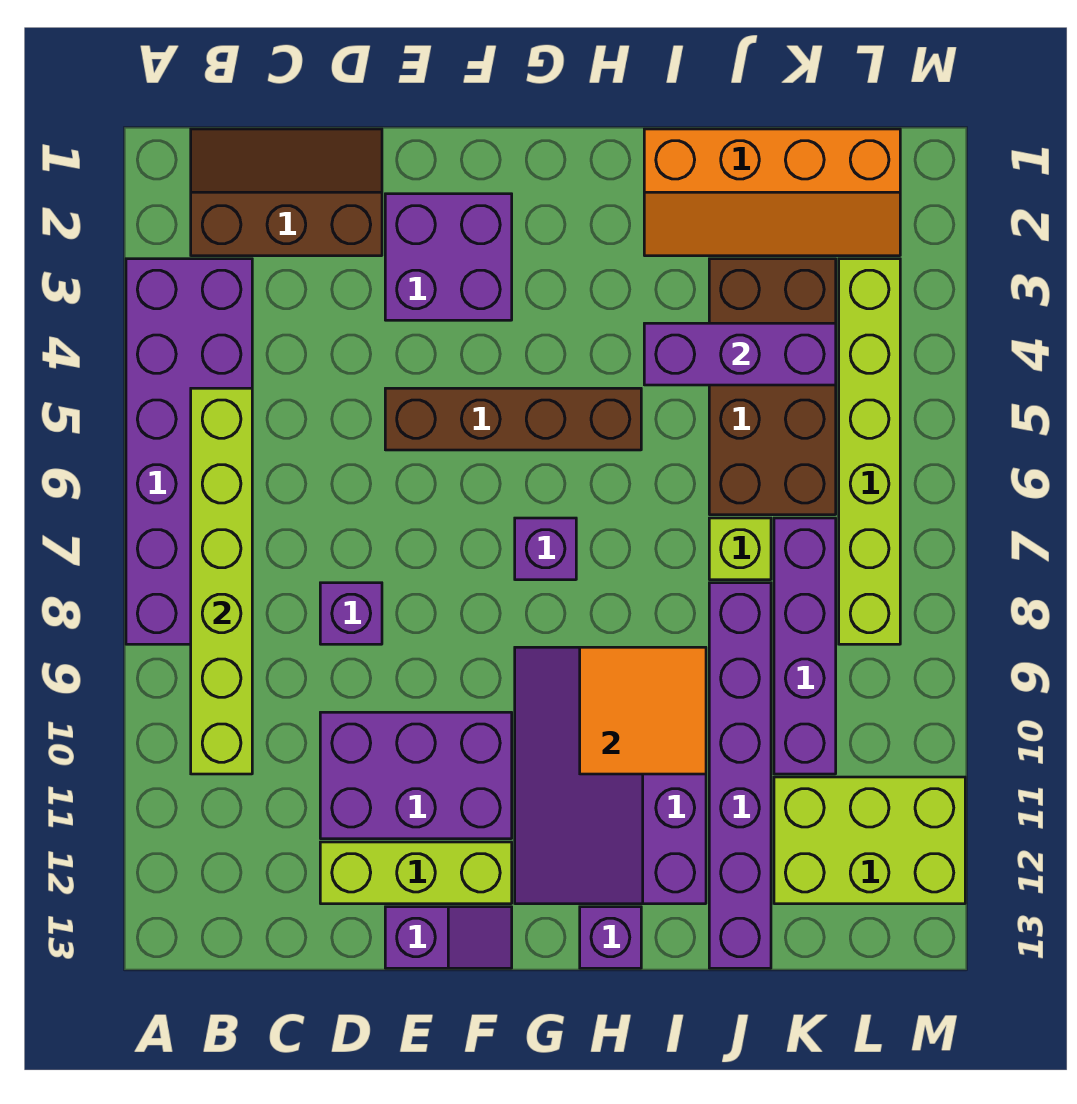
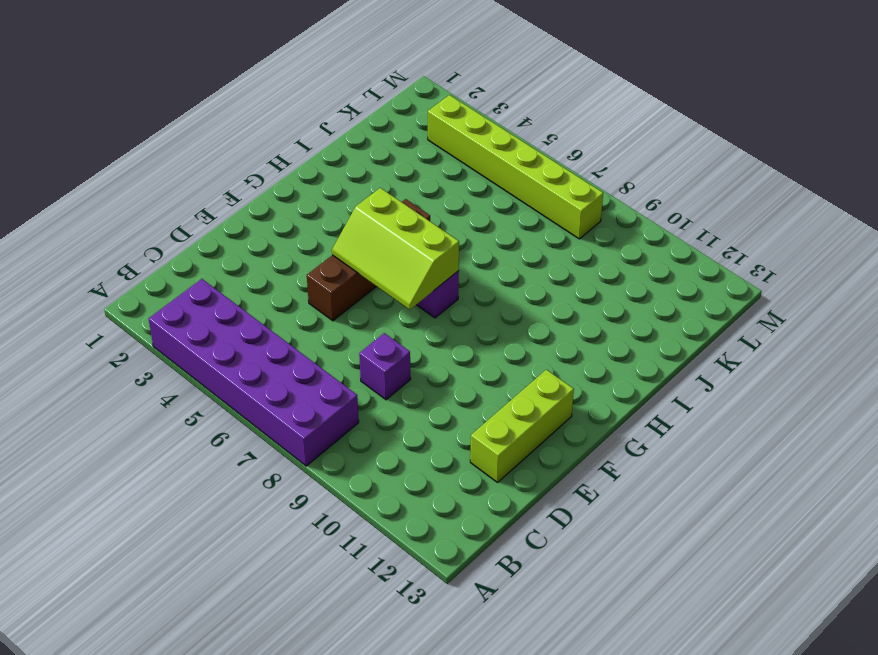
lime 2x3 slope [332,188,459,310] -> none
none -> brown 2x3 slope [191,129,382,256]
none -> purple 2x3 brick [320,712,512,839]
none -> purple 2x2 brick [385,194,512,320]

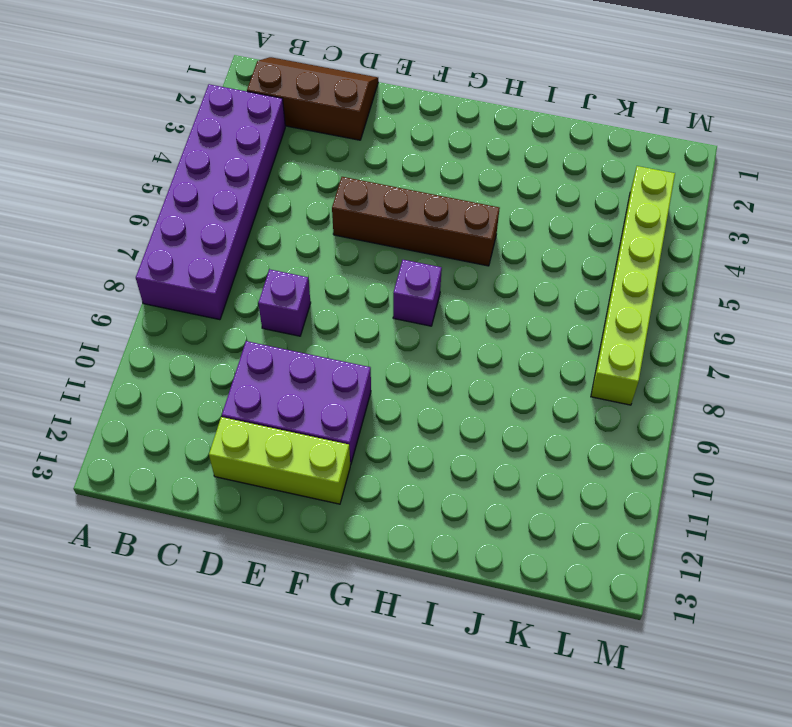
none -> purple 2x2 brick [385,194,512,320]
none -> purple 1x2 slope [385,907,512,968]
none -> purple 3x4 slope [515,647,706,904]

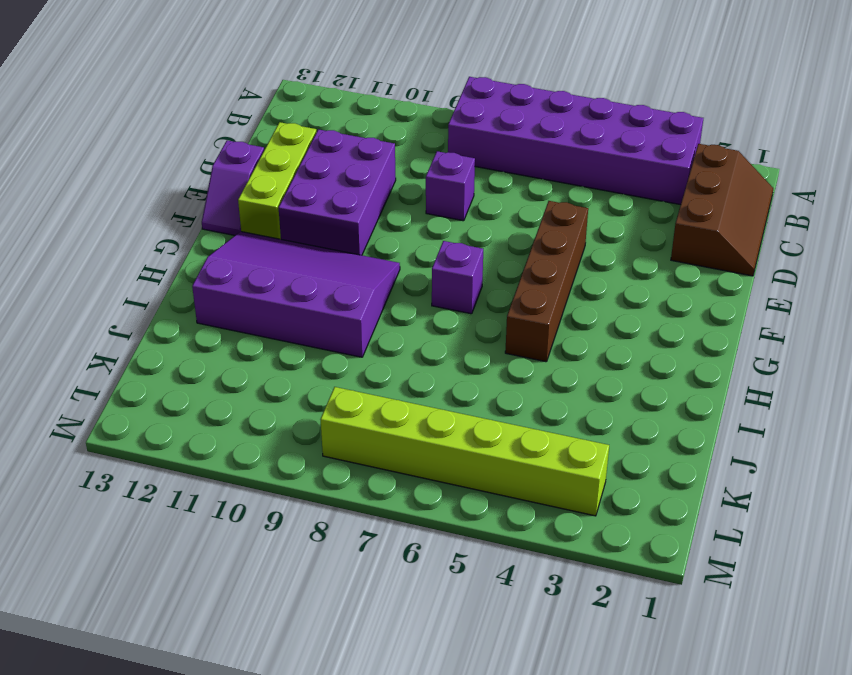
none -> purple 2x2 brick [385,194,512,320]
none -> purple 1x1 brick [580,907,641,968]
none -> orange 2x4 slope [644,129,900,256]

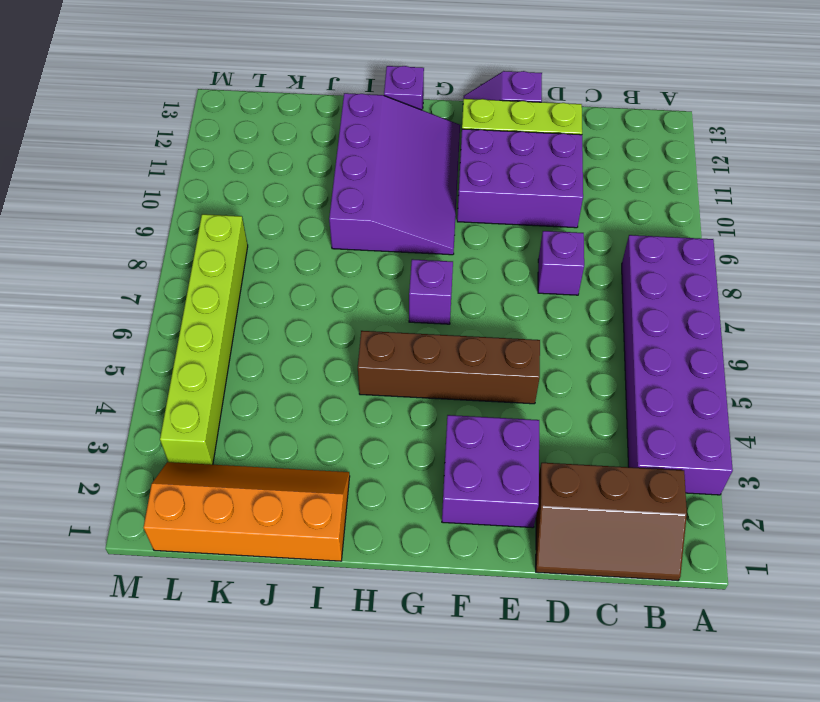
none -> brown 2x4 brick [709,259,836,515]
none -> lime 1x1 brick [709,518,771,580]
none -> purple 1x6 brick [709,583,771,968]

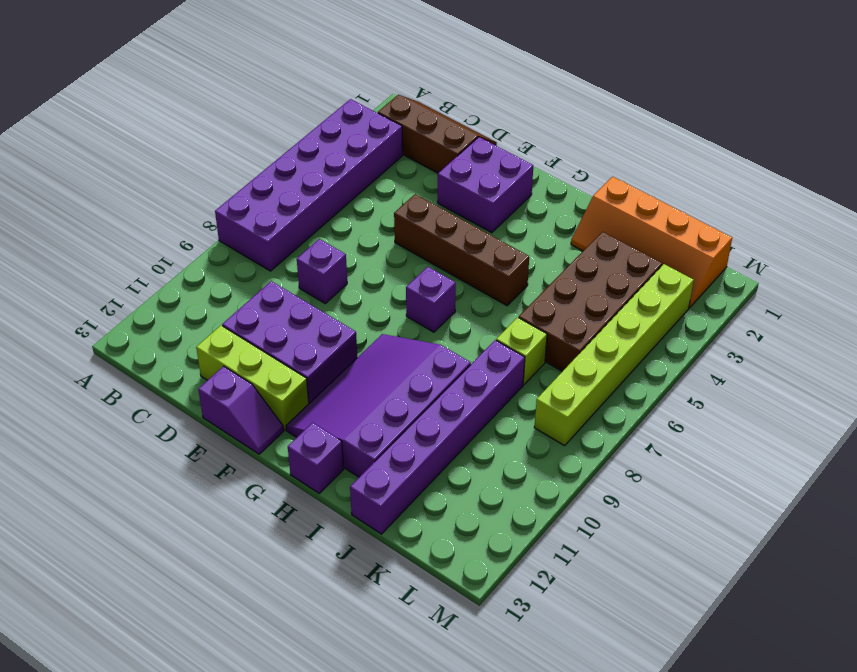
none -> purple 1x4 brick [774,518,836,774]
none -> lime 2x3 brick [774,777,965,904]
none -> lime 1x6 brick [191,388,252,774]

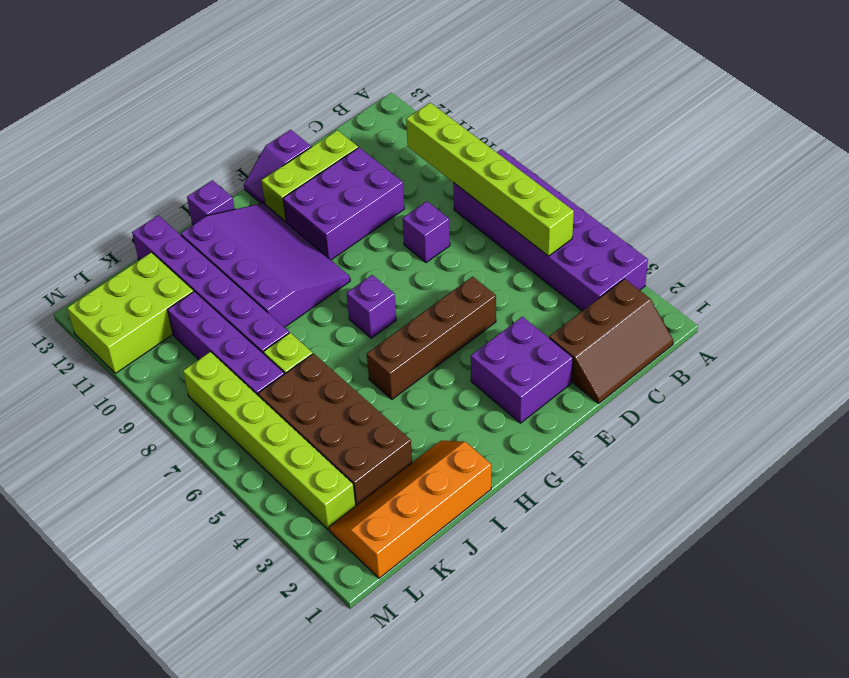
none -> orange 2x2 tile [580,647,706,774]
none -> purple 1x3 brick [644,323,836,385]

